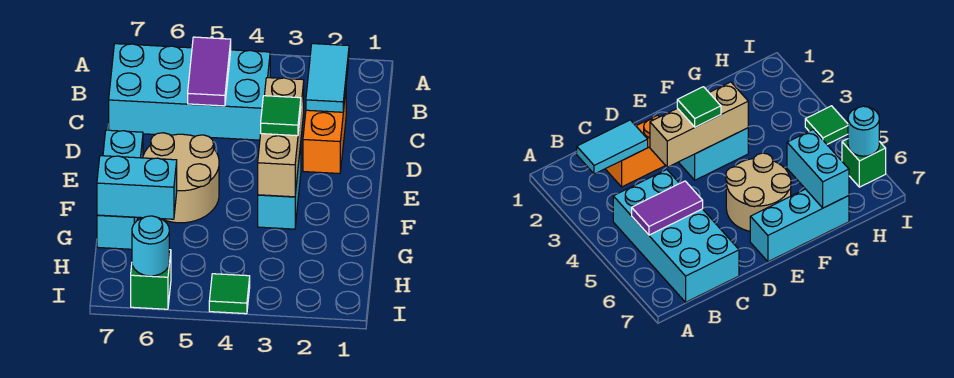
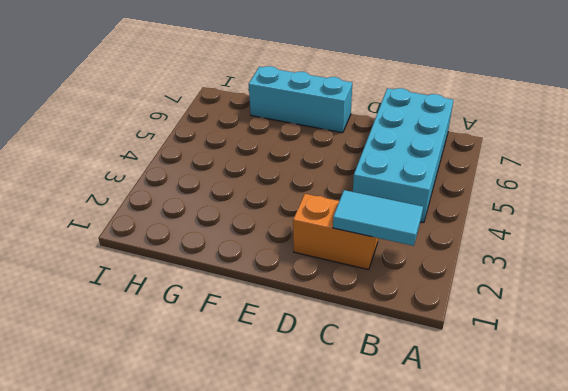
none -> cyan 1x2 brick [258,144,301,229]
none -> tan 2x2 round brick [143,133,219,223]
none -> green 1x1 tile [209,274,250,314]

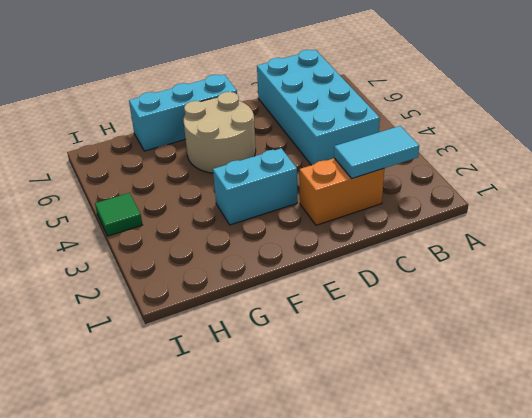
none -> green 1x1 brick [131,250,171,309]
none -> purple 1x2 tile [188,37,231,106]
none -> tan 1x3 brick [258,78,304,197]

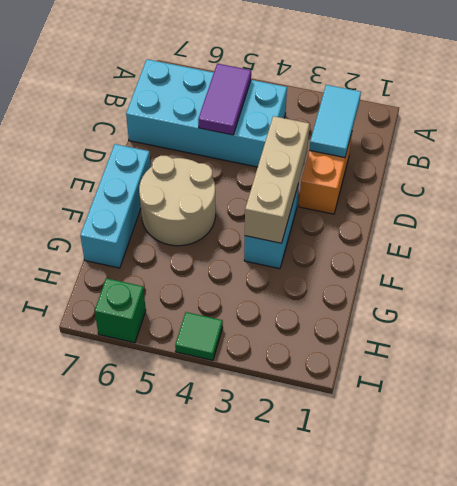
none -> cyan 1x2 brick [97,156,177,219]
none -> cyan 1x1 round brick [132,216,169,276]
none -> green 1x1 tile [261,96,301,136]

